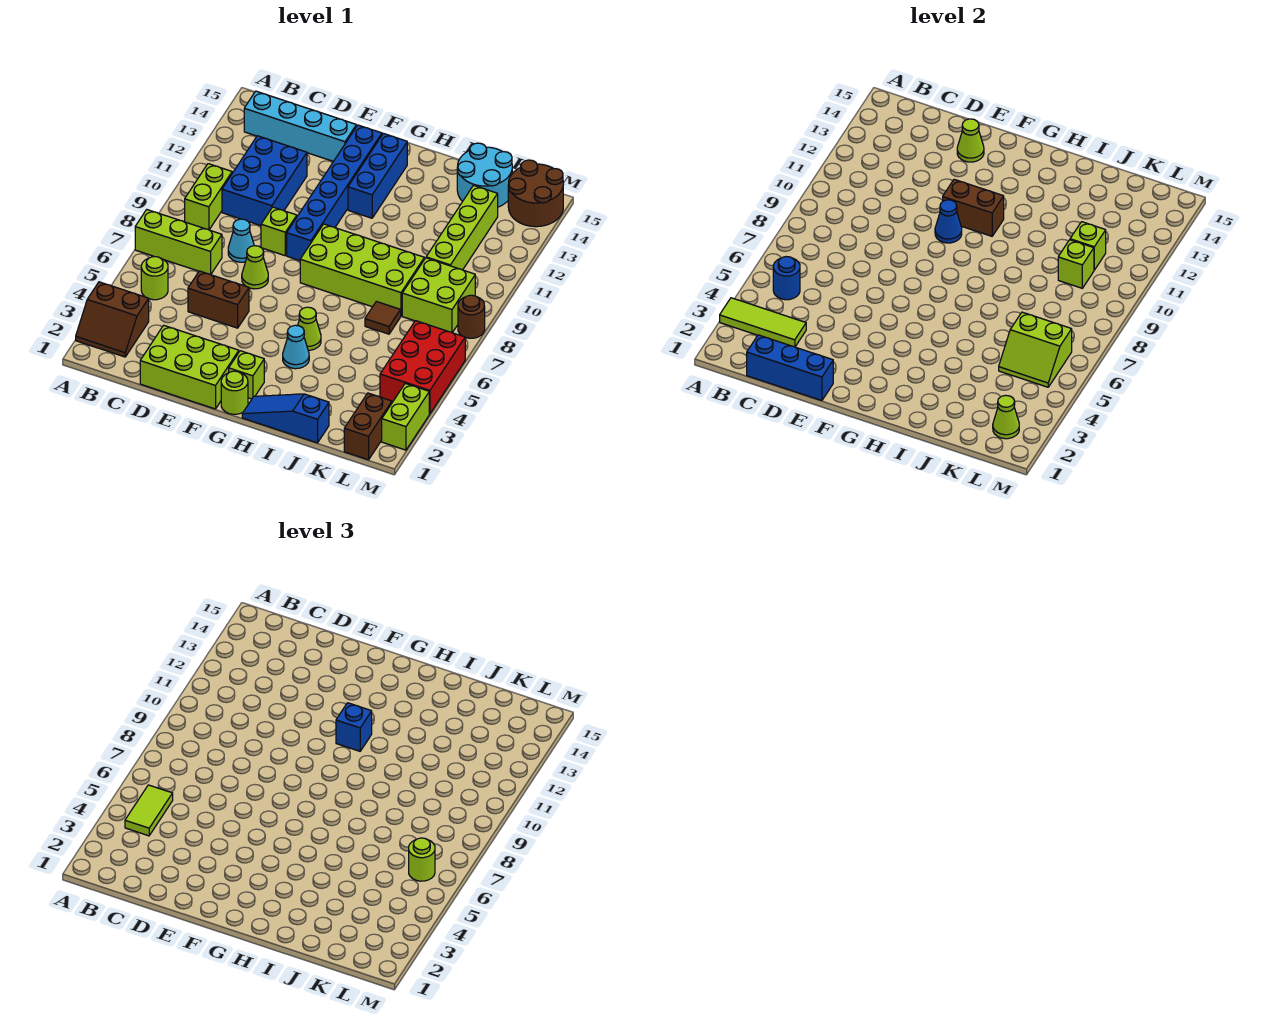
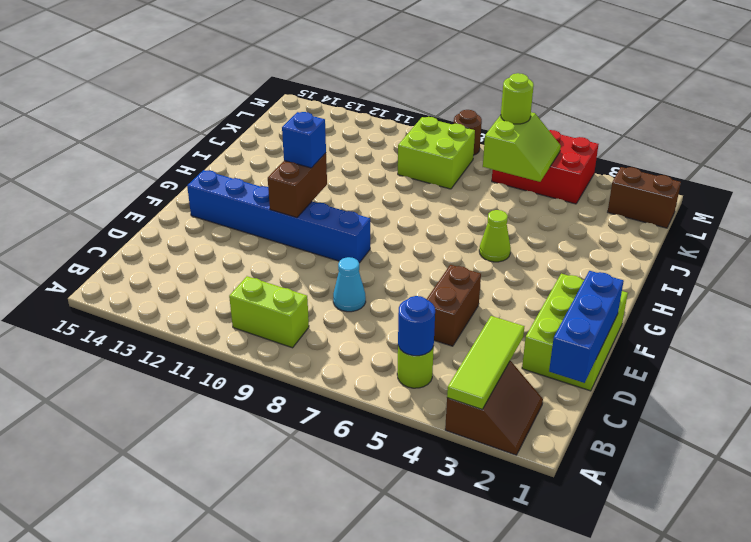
none -> lime 1x3 brick [135,210,222,275]
none -> cyan 1x4 brick [244,91,356,161]
none -> blue 2x3 brick [222,136,307,226]
none -> lime 1x1 cone [242,246,268,289]

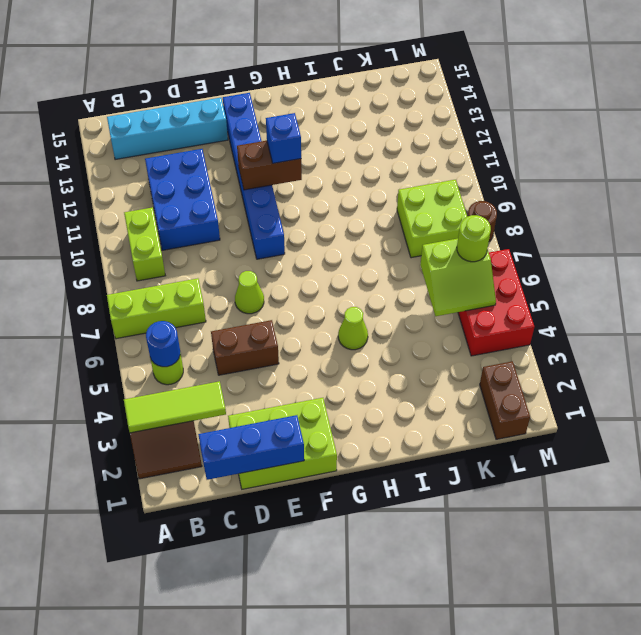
none -> cyan 1x1 cone [228,219,254,262]
none -> lime 1x1 brick [261,207,297,256]
none -> lime 1x1 round brick [221,371,248,414]
none -> lime 1x1 brick [229,351,264,399]

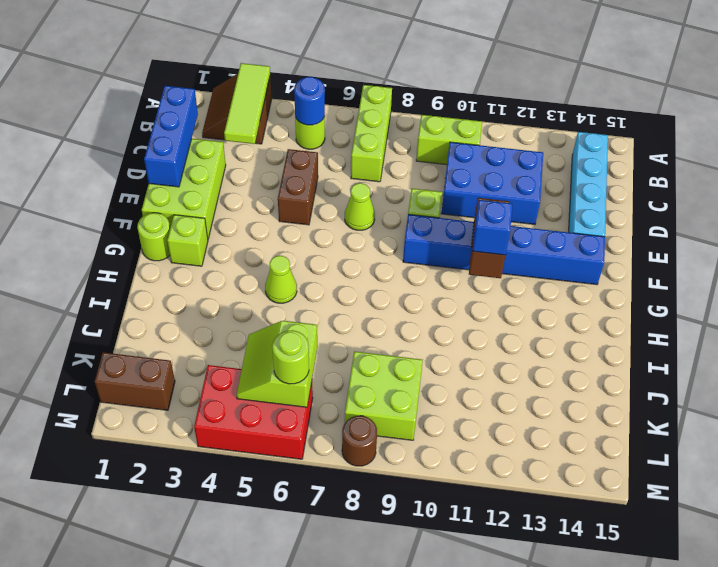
none -> cyan 1x1 cone [228,219,254,262]
none -> lime 2x4 brick [300,224,424,316]
none -> blue 1x3 brick [348,133,407,218]
none -> blue 1x3 slope [242,394,329,443]

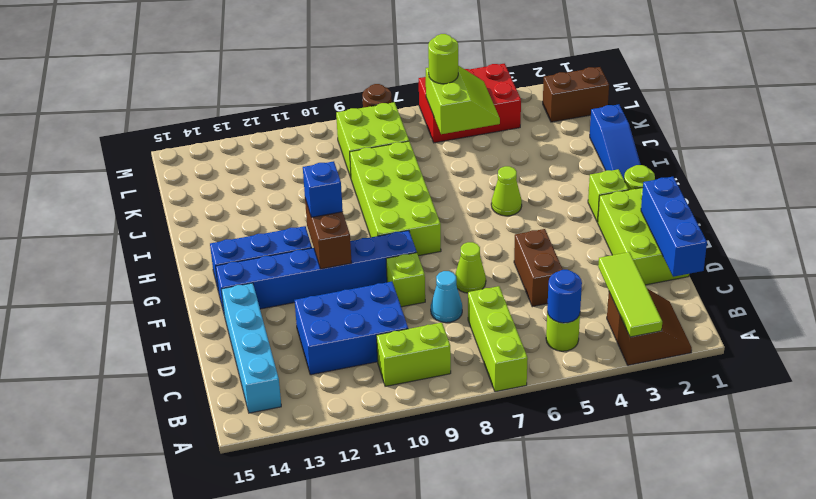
none -> cyan 1x1 cone [283,325,309,369]
none -> brown 1x1 tile [365,301,401,334]
none -> cyan 2x2 round brick [457,143,512,207]
none -> lime 1x4 brick [426,185,498,270]

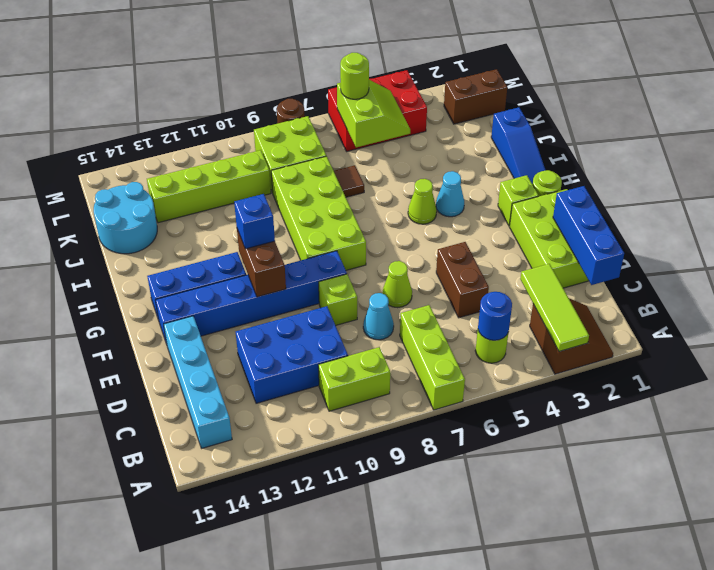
none -> brown 2x2 round brick [508,160,563,227]
none -> lime 1x2 brick [382,383,429,450]
none -> lime 1x1 cone [957,119,984,162]
none -> blue 1x1 cone [935,200,962,243]

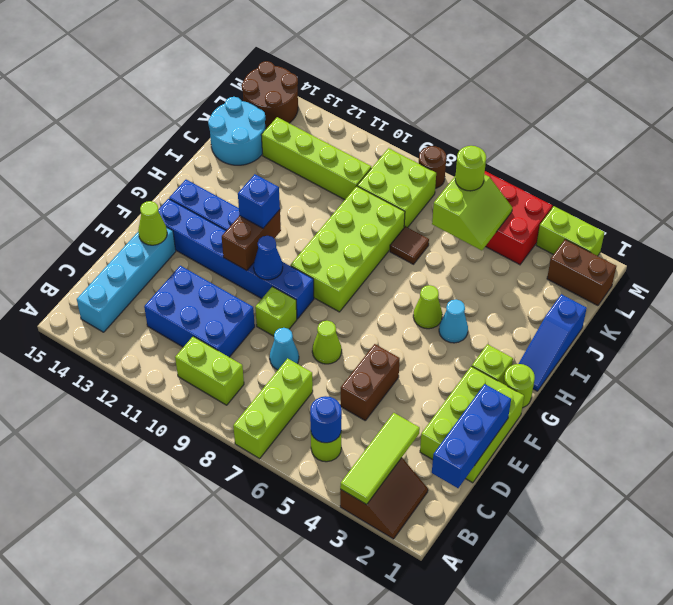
none -> lime 1x1 brick [1058,240,1094,288]
none -> lime 1x1 brick [1070,222,1106,270]
none -> lime 1x1 cone [993,395,1019,439]
none -> lime 1x2 tile [125,785,173,836]

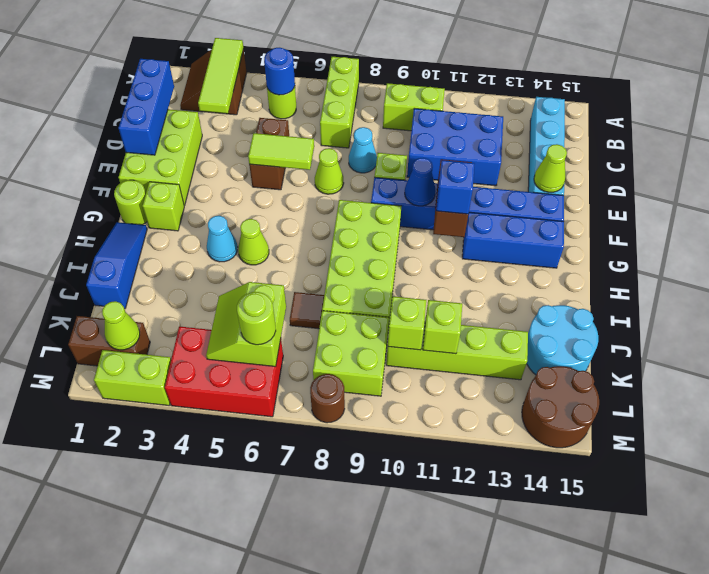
lime 1x2 tile [248,133,314,170] -> lime 1x2 tile moved to [125,785,173,836]

